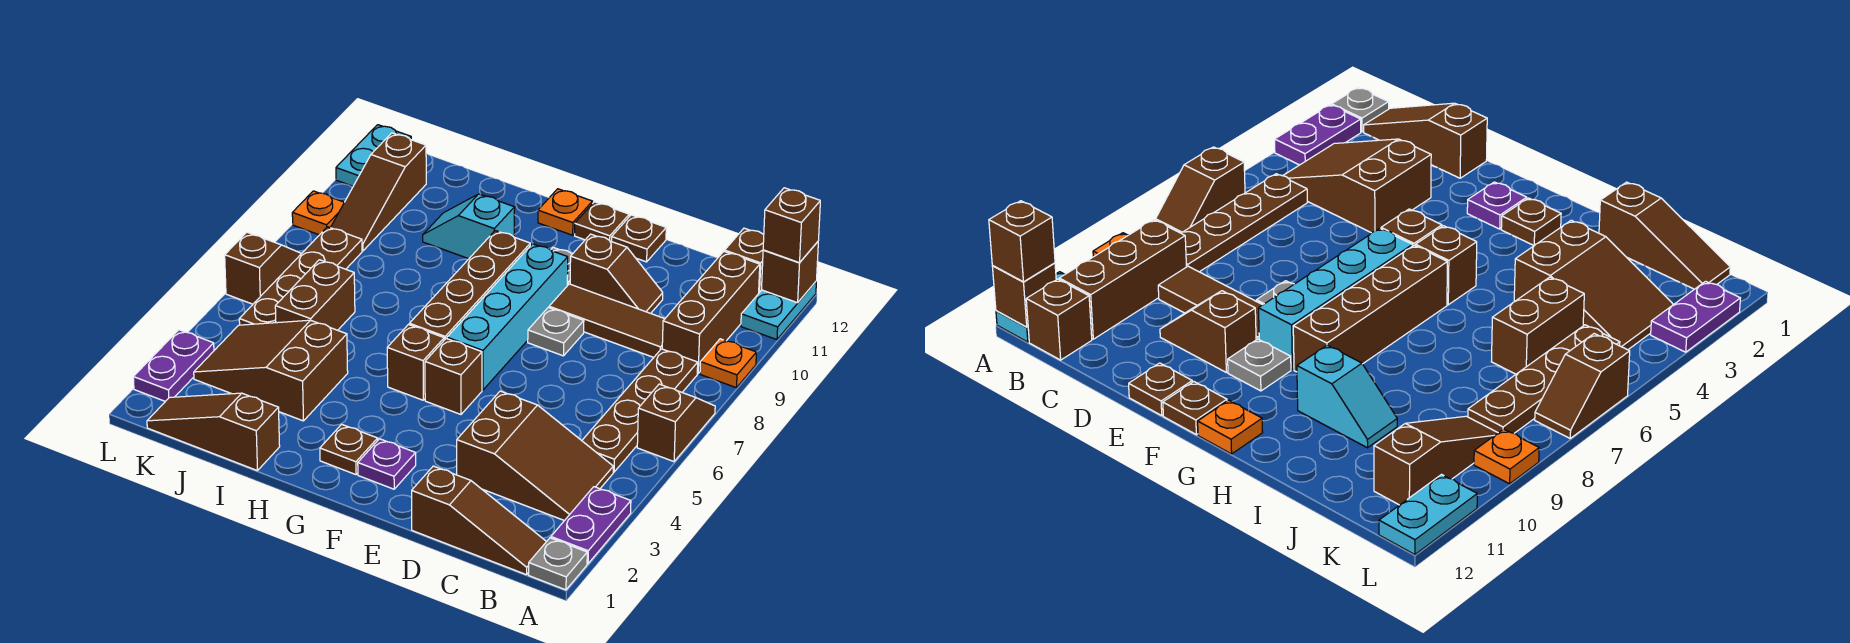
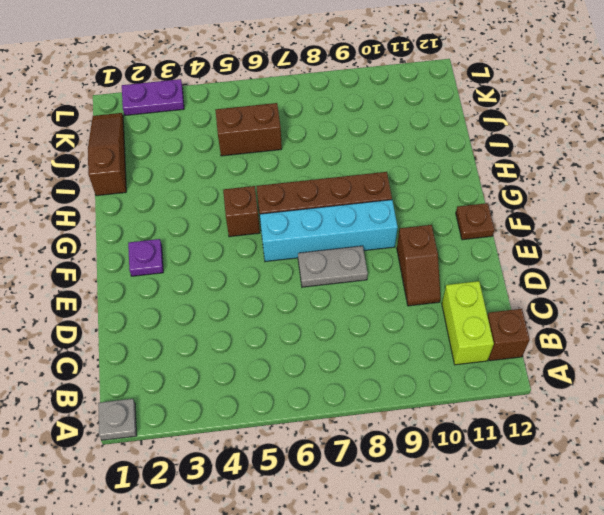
lime 1x2 brick [442,281,494,365] -> brown 1x3 brick [662,251,760,374]
grey 1x2 plate [298,246,368,287] -> grey 1x1 plate [528,308,584,356]
none -> purple 1x2 plate [551,487,631,564]
none -> brown 1x2 slope [637,384,715,462]
none -> orange 1x1 plate [700,339,756,388]
none -> cyan 1x2 plate [741,282,816,340]

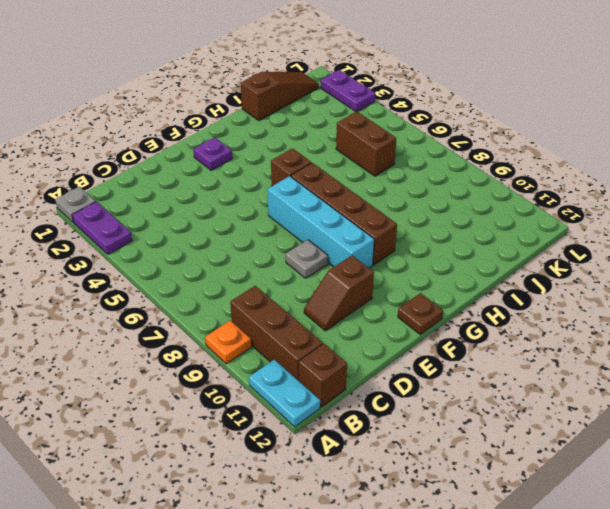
none -> brown 1x2 slope [637,384,715,462]
none -> brown 1x3 slope [412,466,546,575]
none -> brown 2x3 slope [457,391,613,521]
none -> brown 1x4 plate [582,349,698,472]

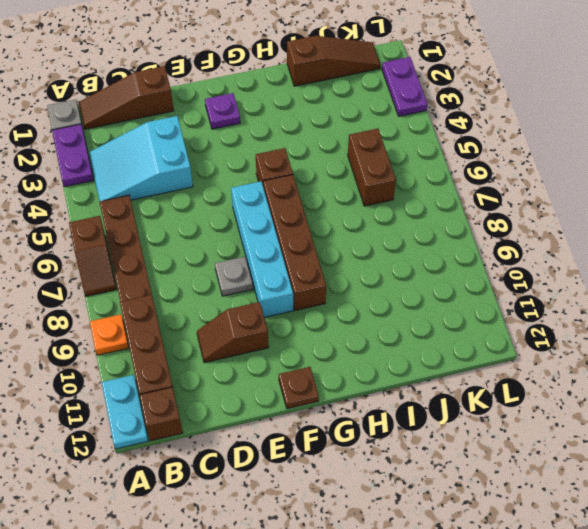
cyan 2x3 slope [89,116,193,201] -> brown 2x3 slope [457,391,613,521]
none -> brown 1x3 tile [549,284,664,357]
none -> brown 1x1 plate [612,215,666,262]
none -> brown 1x1 brick [425,339,482,414]
none -> grey 1x1 plate [1228,339,1291,391]

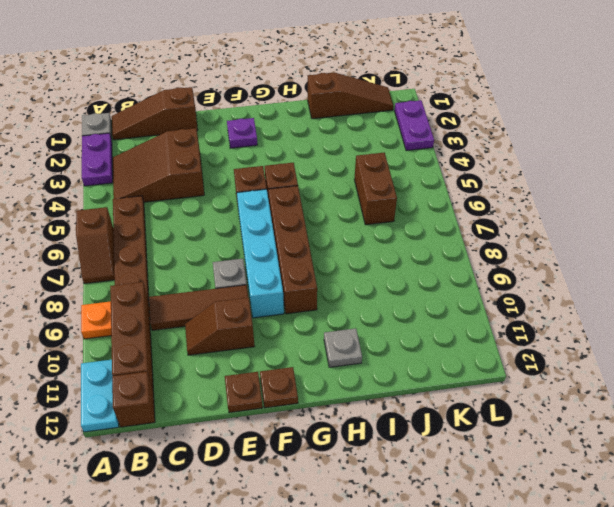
grey 1x1 plate [324,328,362,367] -> grey 1x1 plate moved to [1228,339,1291,391]
none -> brown 1x1 plate [320,424,378,475]
none -> orange 1x1 plate [538,189,592,235]
none -> cyan 1x2 slope [423,194,515,259]
none -> brown 2x3 slope [194,320,348,421]

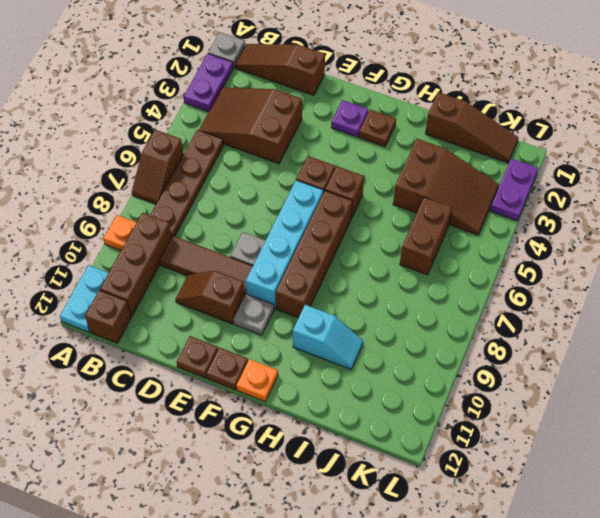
none -> brown 1x4 plate [239,227,362,325]
none -> brown 1x3 slope [331,133,426,251]
none -> brown 1x2 slope [225,232,302,304]
none -> orange 1x1 plate [292,191,344,235]

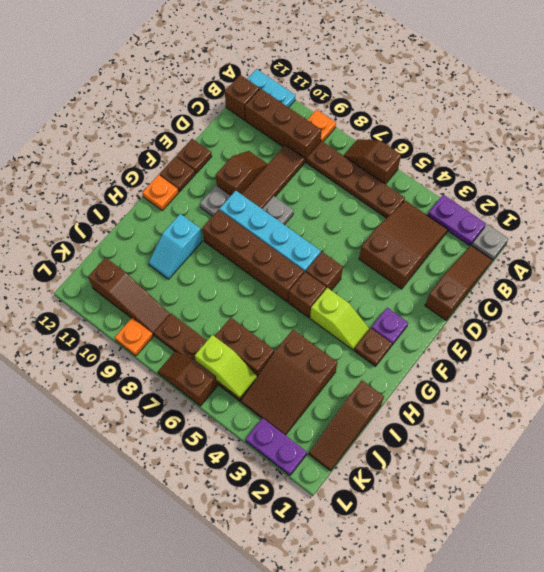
lime 1x2 slope [310,288,369,350] -> none
lime 1x2 slope [195,335,257,398] -> none
none -> cyan 1x2 plate [336,125,411,186]
none -> brown 1x1 brick [762,242,818,303]
none -> brown 1x1 brick [763,188,820,263]

